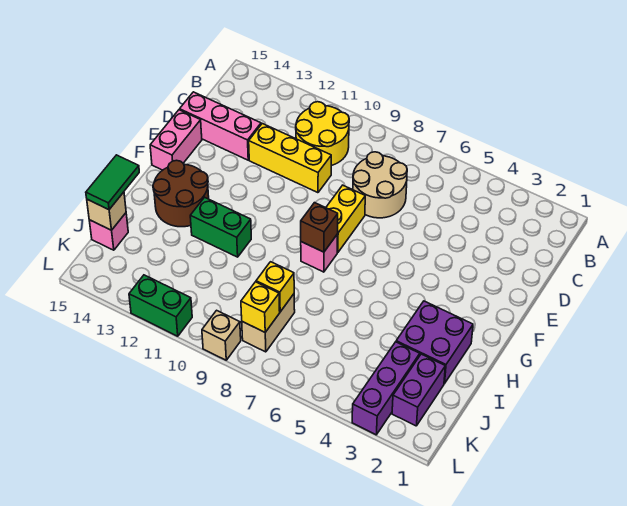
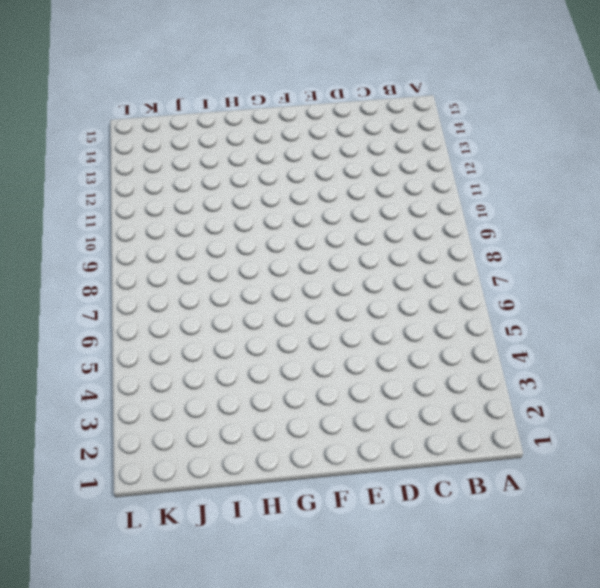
none -> yellow 2x2 round brick [296,102,349,165]
none -> tan 2x2 round brick [353,152,407,218]
none -> yellow 1x3 brick [249,124,331,193]

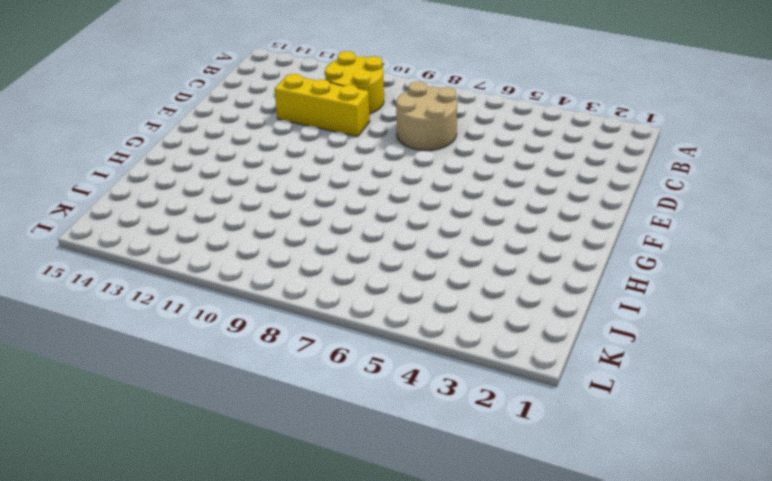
none -> pink 1x3 brick [180,92,261,160]
none -> yellow 1x2 brick [326,185,365,253]
none -> pink 1x2 brick [150,110,202,170]

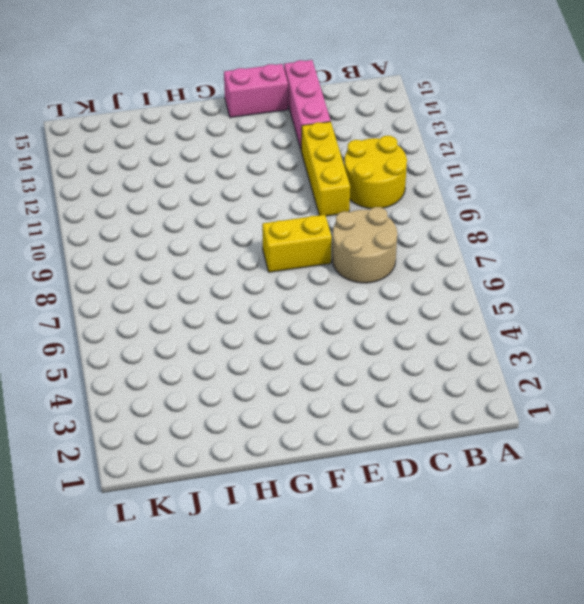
none -> pink 1x1 brick [301,234,338,272]
none -> brown 2x2 round brick [153,160,209,227]
none -> purple 2x2 brick [396,301,473,384]

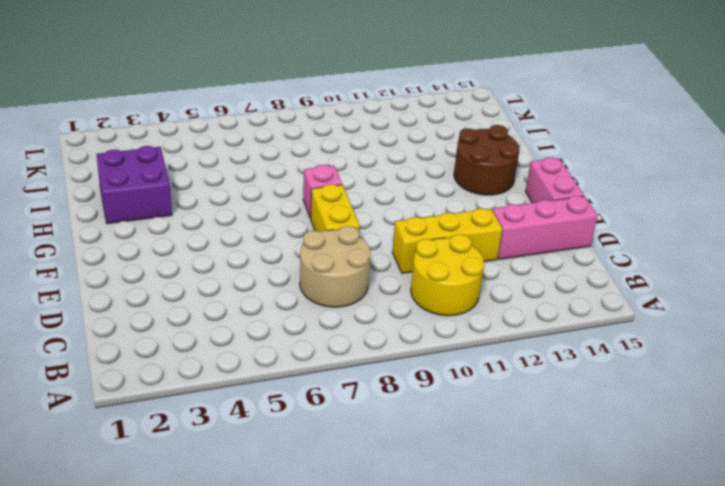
none -> green 1x2 brick [190,197,251,257]
none -> purple 1x2 brick [392,354,445,426]
none -> purple 1x3 brick [352,342,420,435]

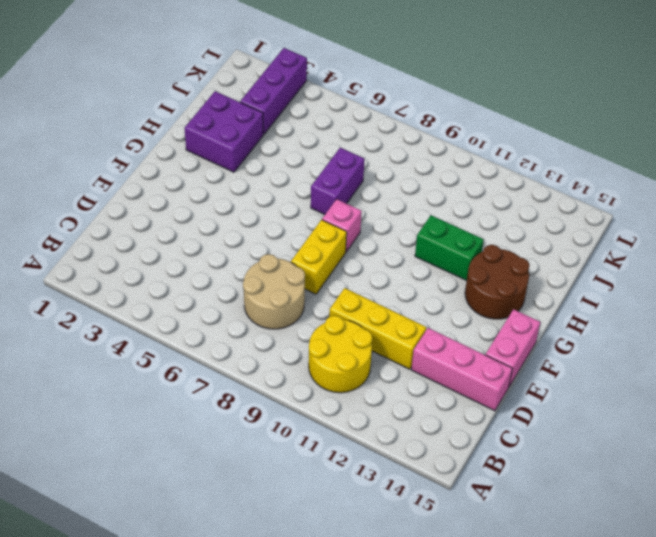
purple 1x2 brick [311,148,365,214] -> purple 1x2 brick moved to [392,354,445,426]
none -> tan 1x2 brick [242,294,295,352]
none -> pink 1x1 brick [89,213,128,250]
none -> tan 1x1 brick [202,310,241,360]

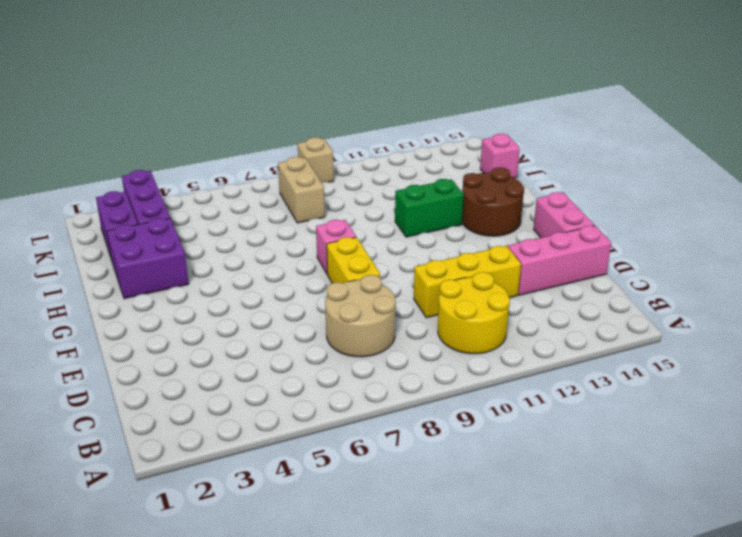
none -> green 1x2 brick [129,275,192,336]
none -> brown 1x1 brick [301,203,338,252]
none -> yellow 1x1 brick [256,262,294,312]

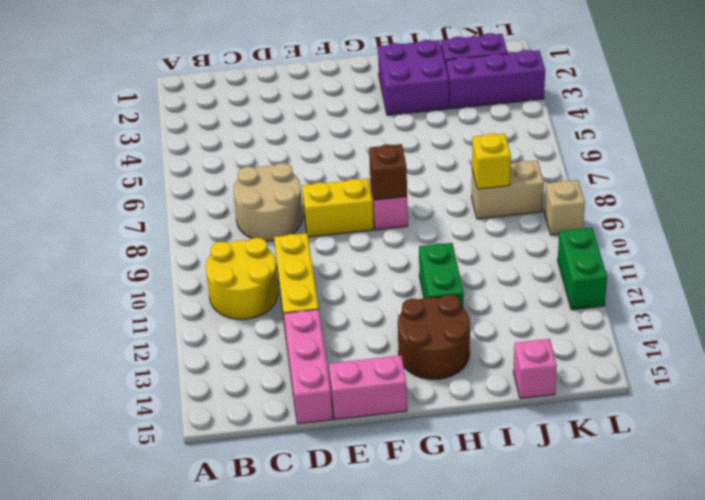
none -> tan 1x1 brick [87,192,126,230]
none -> yellow 1x1 brick [241,282,280,332]
none -> green 1x2 tile [86,155,139,210]

